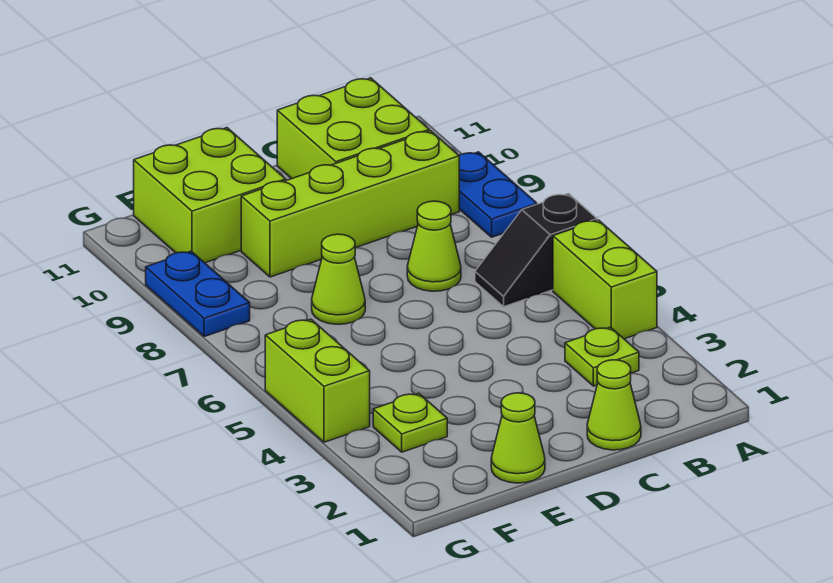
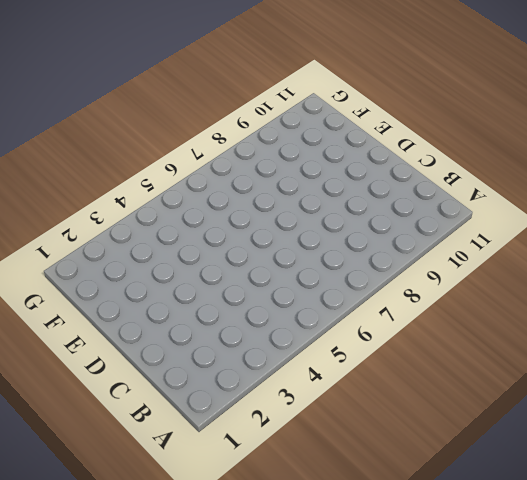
none -> lime 1x2 brick [553,220,657,339]
none -> black 1x2 slope [475,194,597,307]
none -> blue 1x2 plate [459,152,537,237]

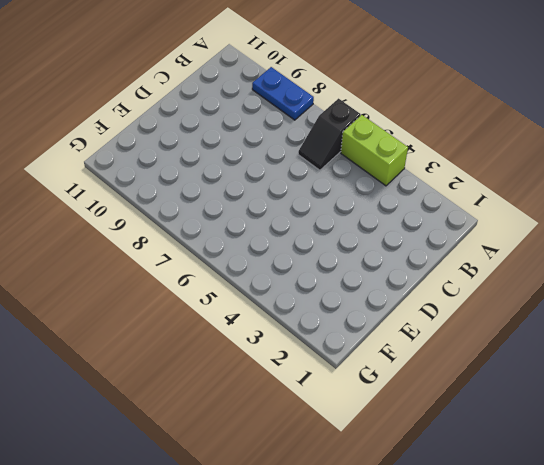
none -> lime 1x1 plate [565,327,639,386]
none -> lime 1x4 brick [241,131,459,277]
none -> lime 2x2 brick [277,78,429,179]

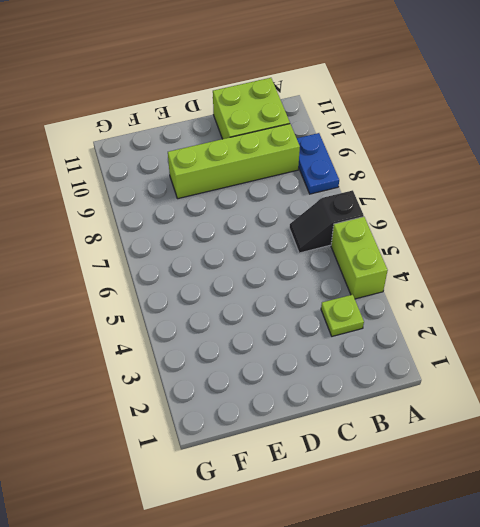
none -> lime 1x1 cone [587,360,641,450]
none -> lime 1x1 cone [407,201,461,291]
none -> lime 1x1 cone [491,393,545,483]

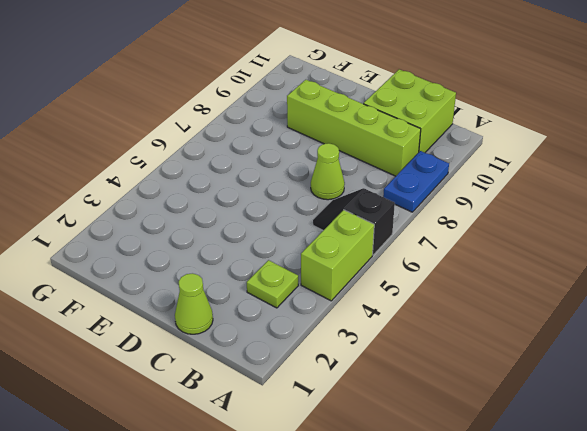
none -> lime 1x1 cone [491,393,545,483]
none -> lime 1x1 cone [312,234,365,324]
none -> lime 2x2 brick [134,128,286,263]

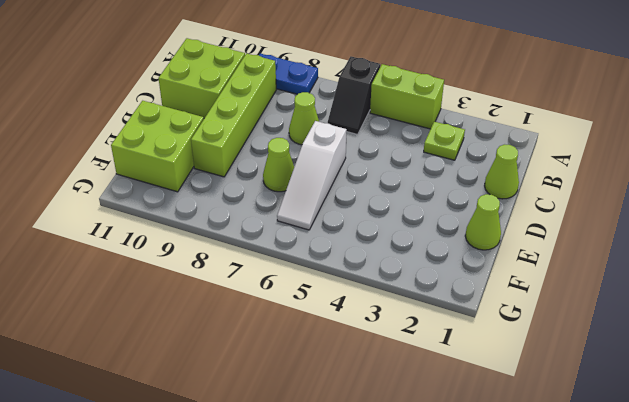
white 1x3 slope [277,121,347,230] -> none
none -> lime 1x1 plate [373,393,447,452]
none -> lime 1x2 brick [265,319,370,442]
none -> blue 1x2 plate [146,251,250,337]

